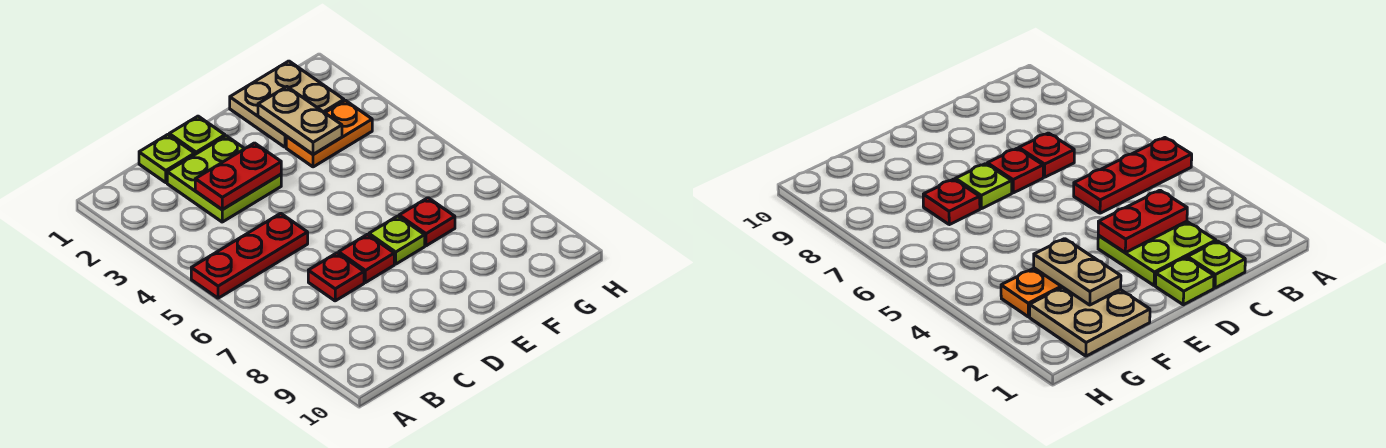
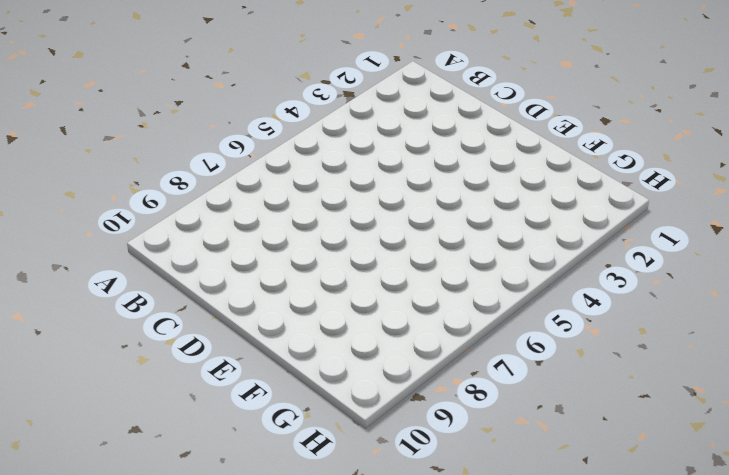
none -> red 1x3 plate [191,213,308,298]
none -> lime 1x1 plate [139,135,195,182]
none -> lime 2x2 plate [167,136,281,222]

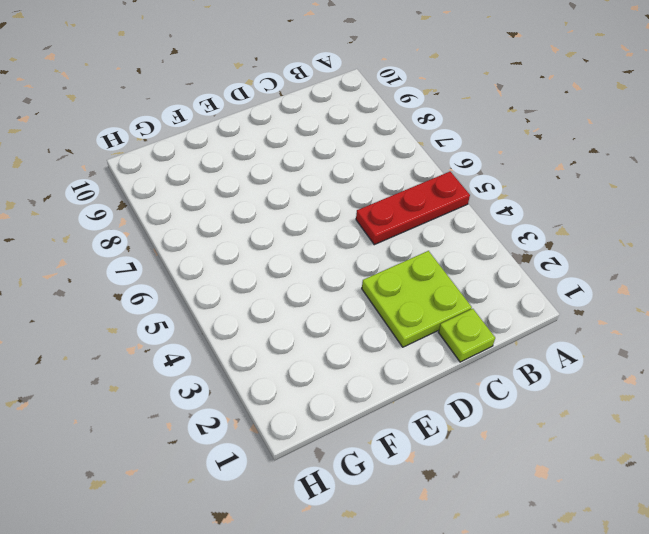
none -> red 1x1 plate [308,253,364,301]
none -> lime 1x1 plate [169,116,225,154]
none -> red 1x1 plate [339,234,394,283]

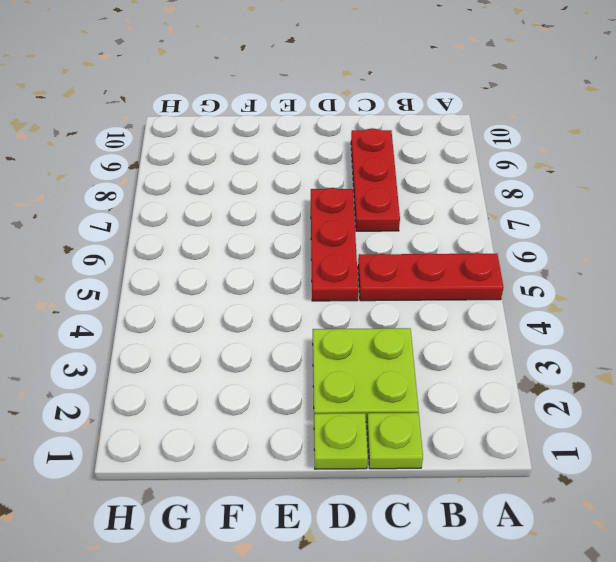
red 1x3 plate [351,128,400,231] -> red 1x1 plate [308,253,364,301]
red 1x3 plate [311,188,358,301] -> red 1x1 plate [339,234,394,283]
none -> lime 1x1 plate [369,216,425,264]
none -> tan 2x2 plate [230,61,344,147]
none -> orange 1x2 plate [286,100,372,167]

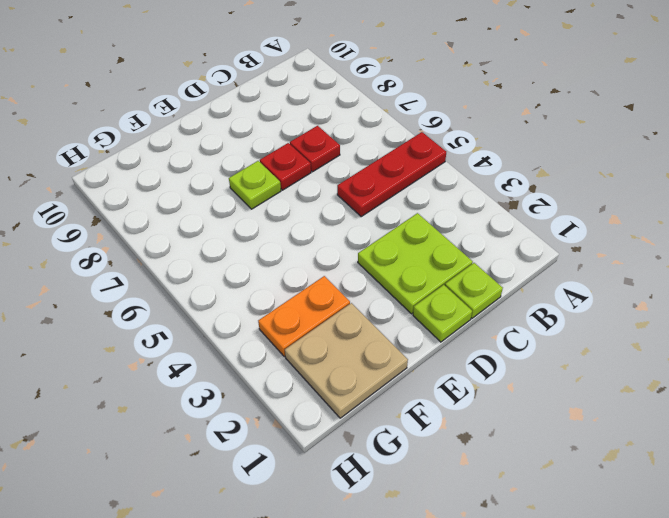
none -> red 1x1 plate [399,198,455,246]
none -> red 1x2 plate [195,143,281,210]
none -> tan 1x2 plate [258,87,342,154]

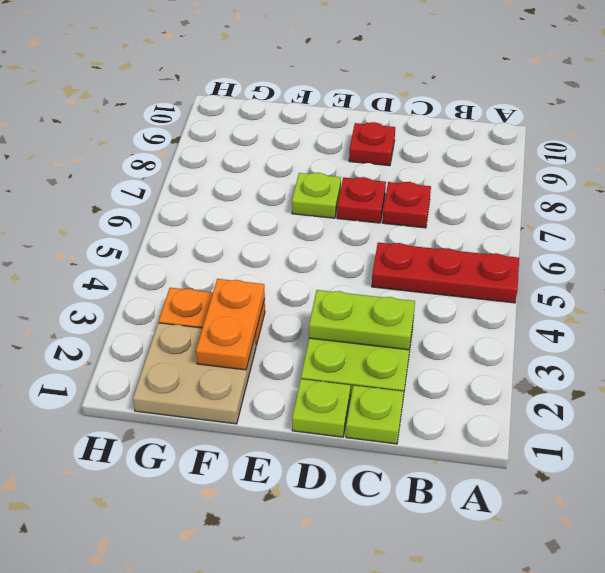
lime 1x2 plate [309,290,415,350] -> red 1x2 plate [195,143,281,210]
red 1x1 plate [349,122,395,166] -> red 1x1 plate moved to [399,198,455,246]
orange 1x2 plate [196,279,265,370] -> tan 1x2 plate [258,87,342,154]

